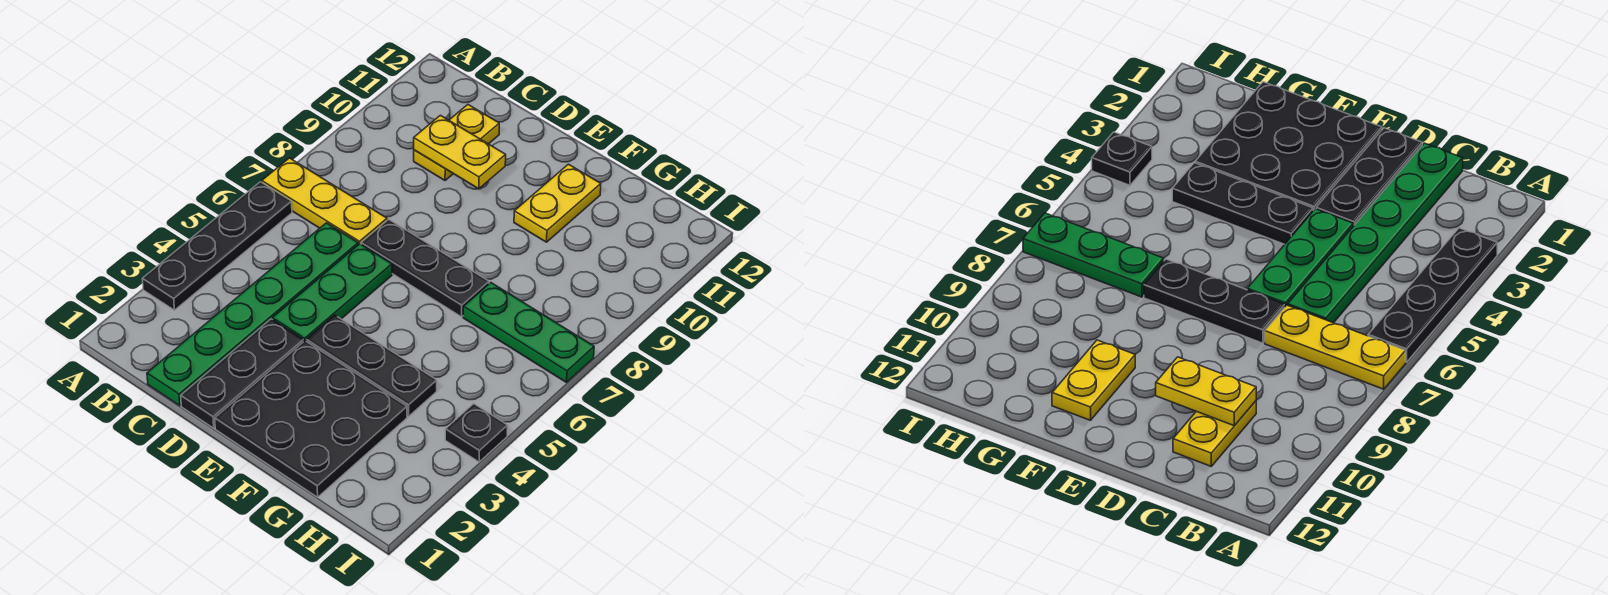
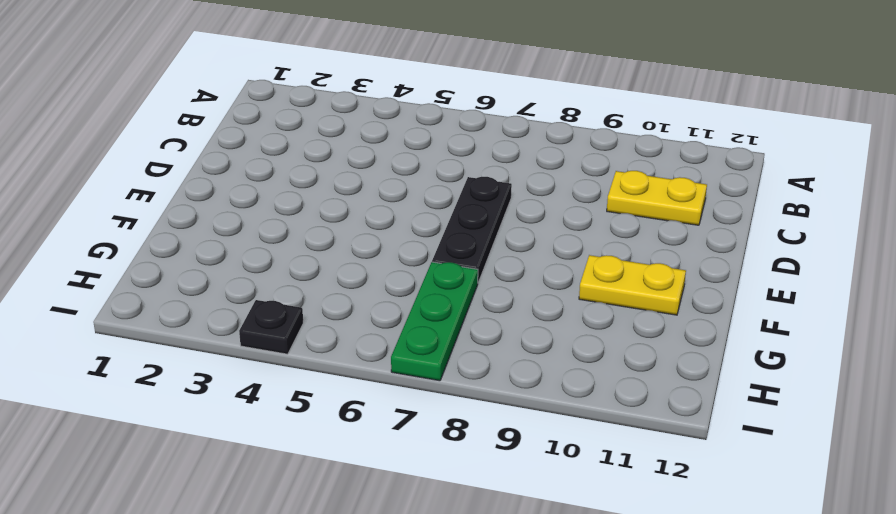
none -> black 1x4 plate [142,182,292,310]
none -> yellow 1x3 plate [262,158,387,245]
none -> green 1x6 plate [147,223,358,406]

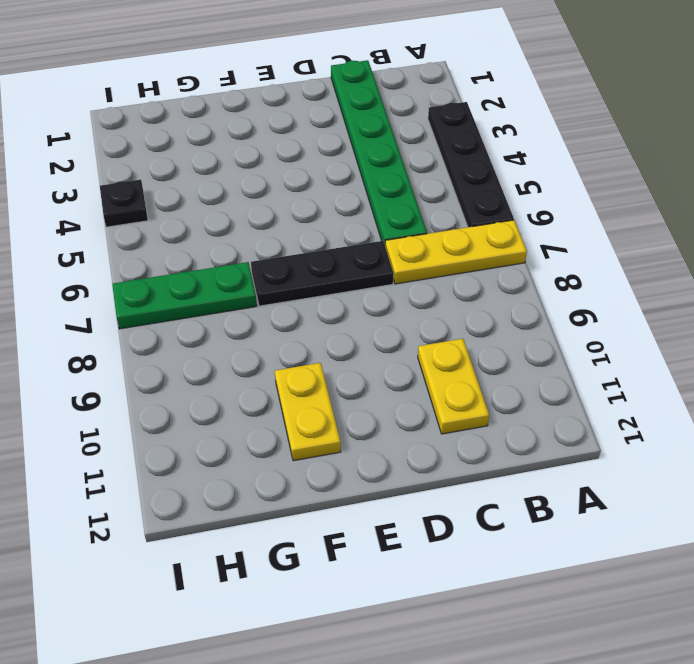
none -> black 1x3 plate [181,319,303,428]
none -> green 1x3 plate [273,244,392,342]
none -> black 3x3 plate [215,341,407,497]

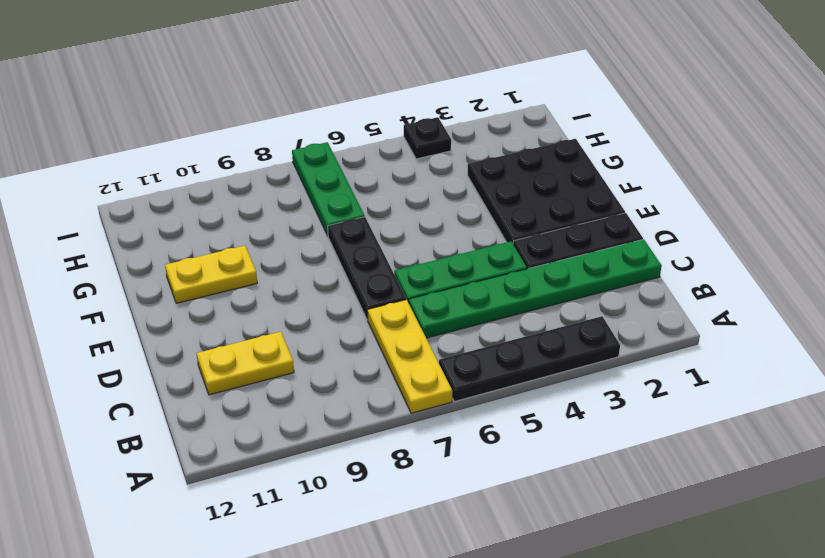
none -> black 1x3 plate [306,315,437,416]
none -> yellow 1x2 plate [414,115,506,189]

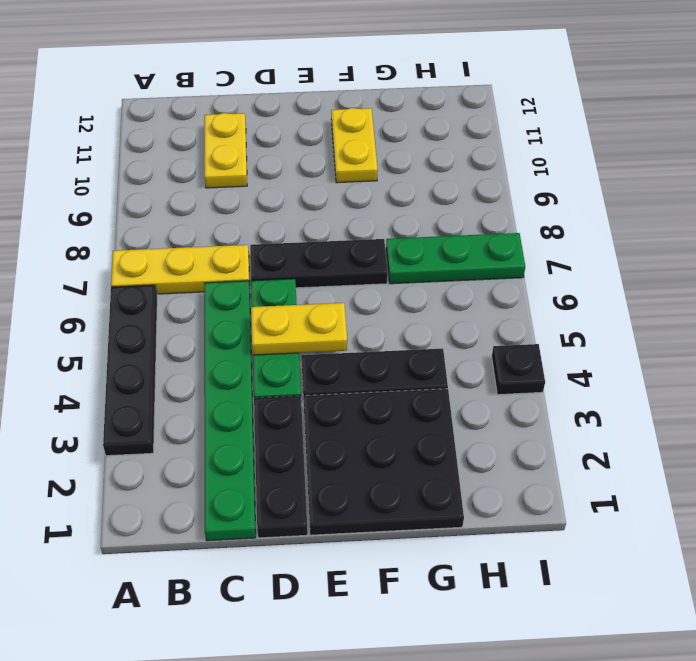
yellow 1x2 plate [251,303,347,355] -> yellow 1x2 plate moved to [414,115,506,189]

